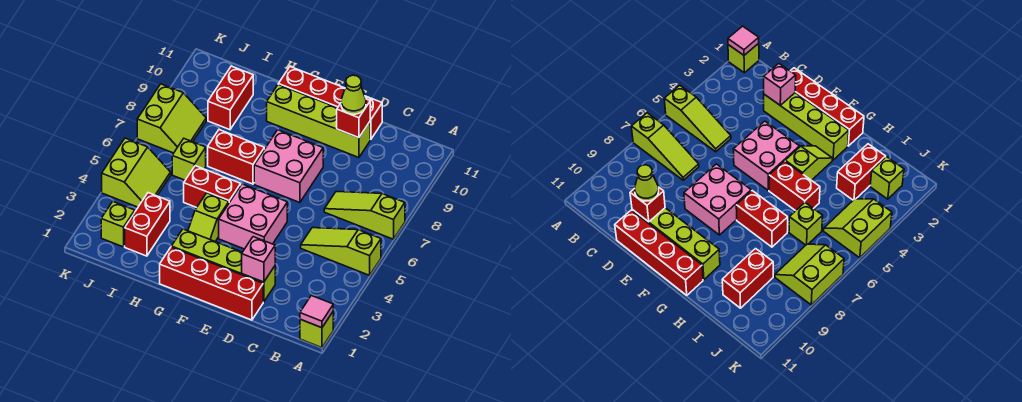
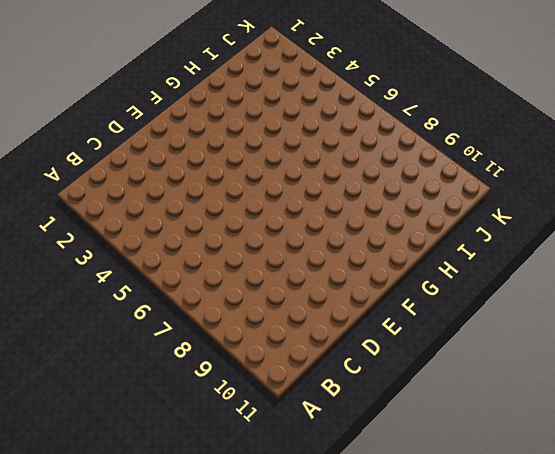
none -> lime 1x1 brick [300,312,333,348]
none -> lime 1x3 slope [301,228,381,275]
none -> lime 1x3 slope [324,192,405,239]

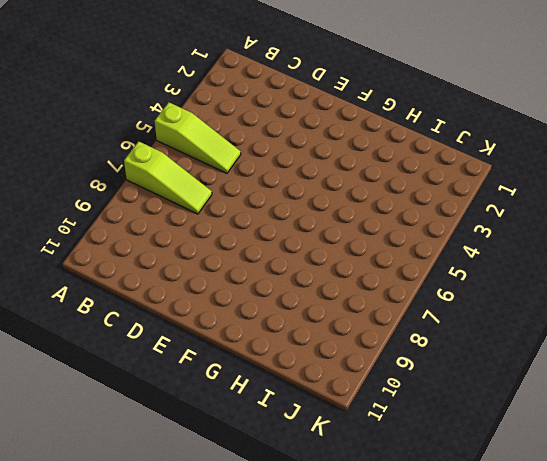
none -> lime 1x1 brick [300,312,333,348]
none -> red 1x4 brick [160,247,263,320]
none -> lime 1x4 brick [171,229,275,302]

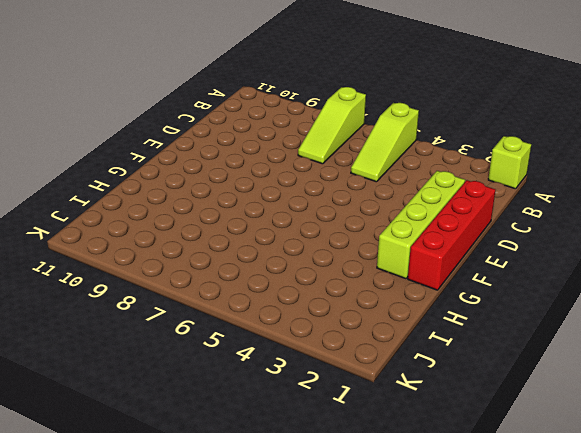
none -> lime 1x4 brick [267,85,370,158]
none -> red 1x4 brick [278,67,382,139]
none -> pink 2x2 brick [219,184,287,249]

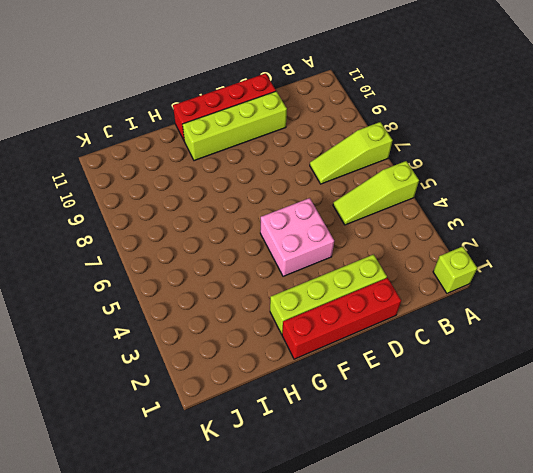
none -> pink 2x2 brick [254,130,323,203]
none -> lime 1x2 slope [188,193,229,242]
none -> red 1x2 brick [184,166,241,208]

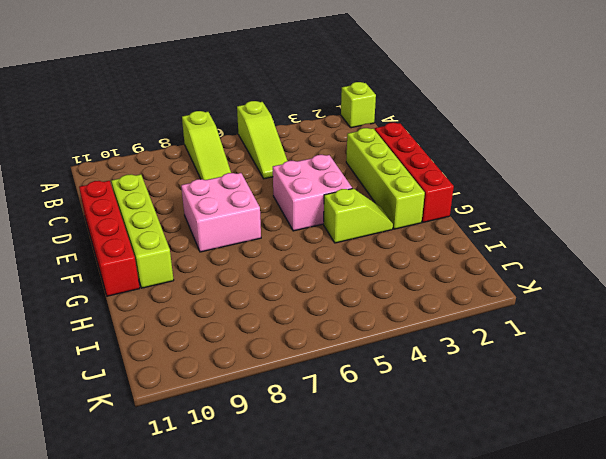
none -> red 1x2 brick [184,166,241,208]
none -> red 1x2 brick [208,130,264,184]
none -> red 1x2 brick [125,193,170,256]

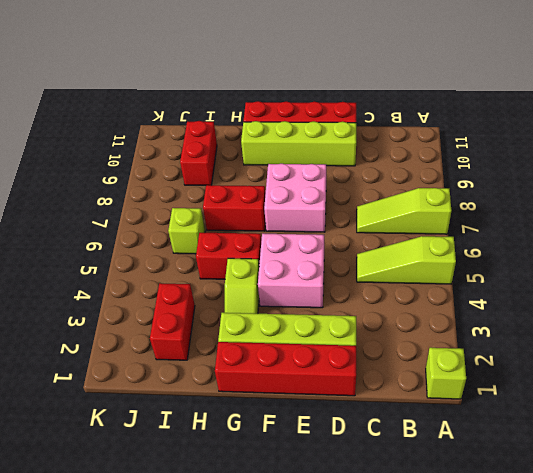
none -> lime 1x1 brick [101,202,135,247]
none -> lime 2x2 slope [102,138,171,207]
none -> lime 2x2 slope [137,84,206,153]

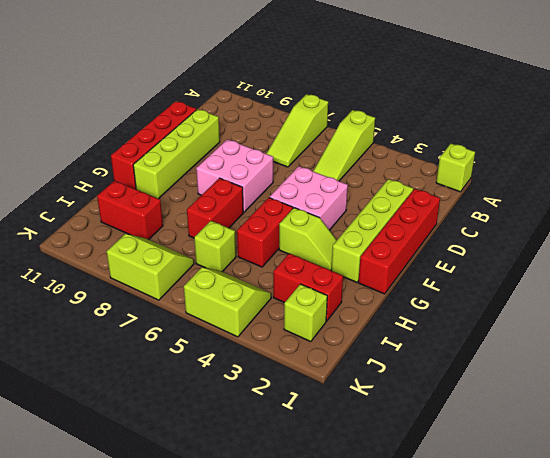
none -> pink 1x1 tile [300,296,333,328]
none -> pink 1x1 brick [242,237,275,282]
none -> red 1x1 brick [337,99,370,138]

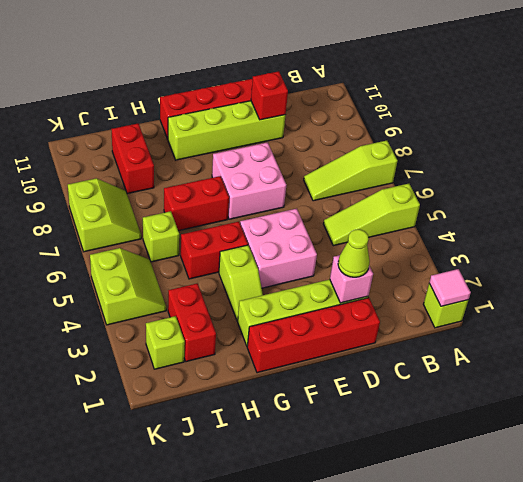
lime 1x1 cone [338,229,370,277] -> lime 1x1 cone moved to [341,75,366,114]

